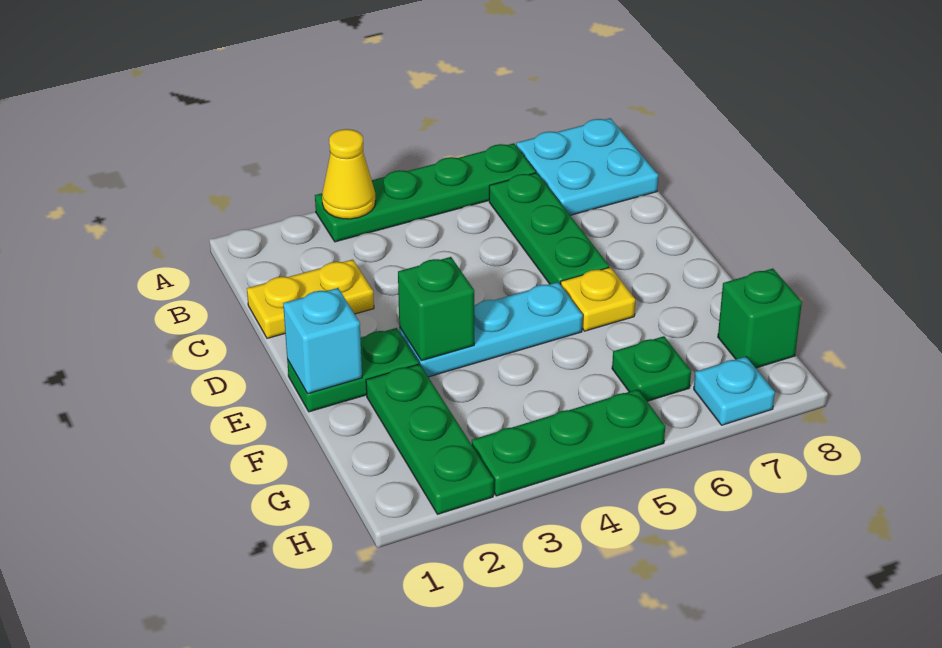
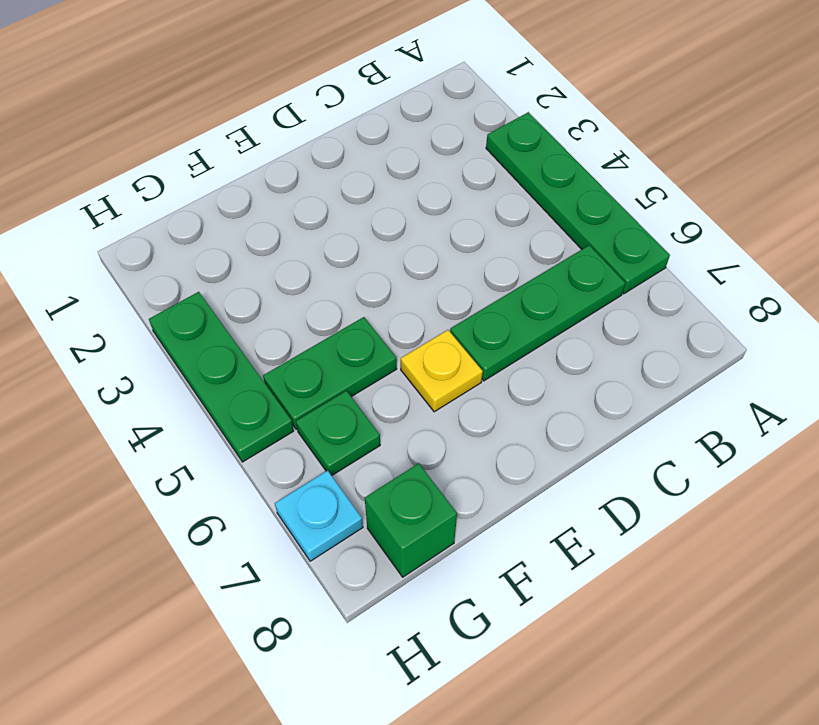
green 1x2 plate [263,317,397,429] -> green 1x2 plate turned to [287,328,419,412]
none -> cyan 2x2 plate [516,118,658,215]
none -> yellow 1x2 plate [247,260,374,338]
none -> cyan 1x3 plate [399,282,583,377]

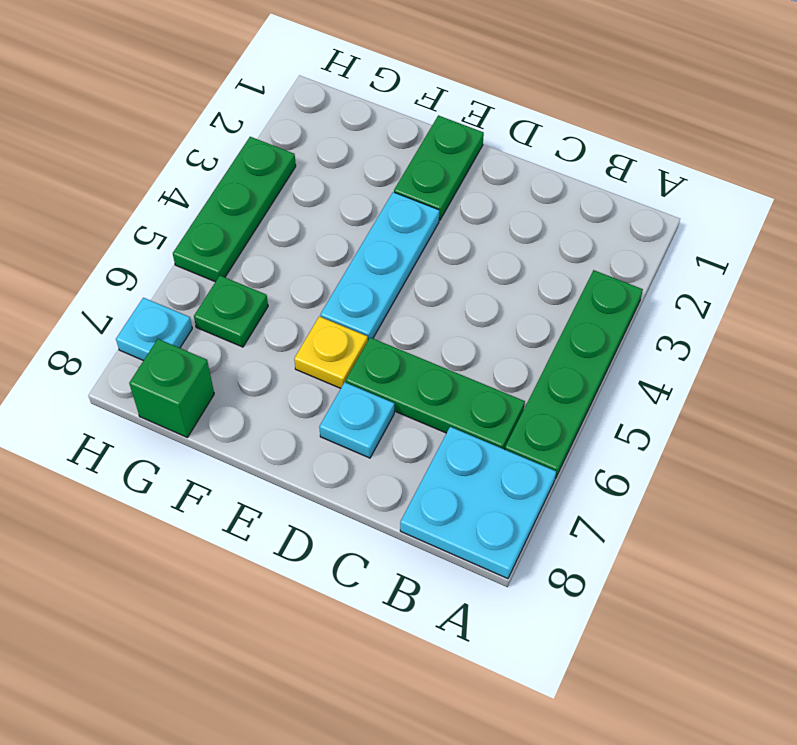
cyan 1x1 plate [319,382,394,458] -> none
none -> yellow 1x2 plate [247,260,374,338]
none -> green 1x3 plate [366,364,494,514]
none -> yellow 1x1 cone [322,129,375,219]

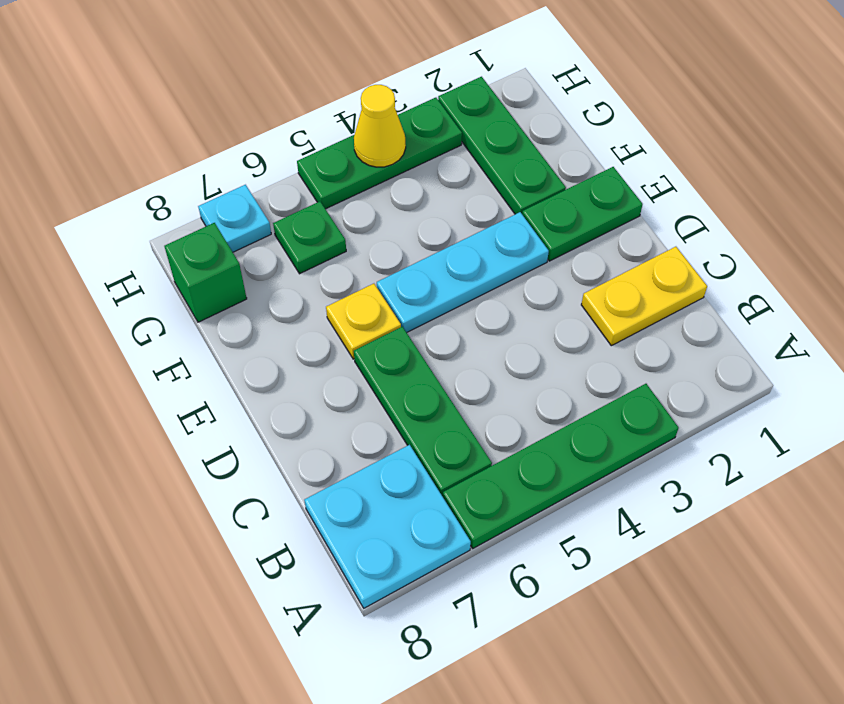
yellow 1x1 cone [354,85,406,167] -> yellow 1x1 cone moved to [322,129,375,219]
none -> cyan 1x1 brick [283,288,362,394]
none -> green 1x1 brick [398,257,474,361]

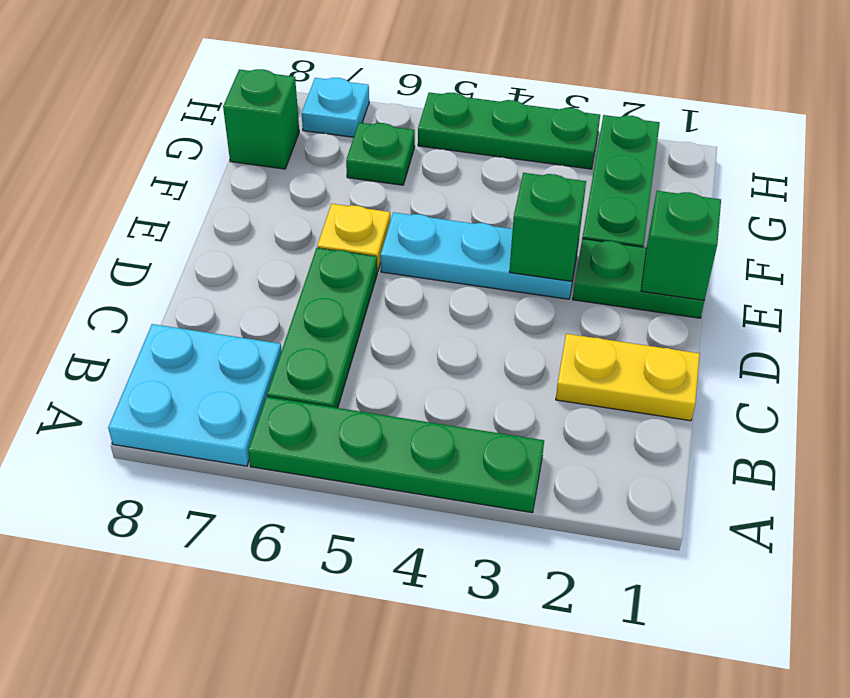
green 1x1 brick [641,191,721,300] -> cyan 1x1 brick [283,288,362,394]
none -> yellow 1x1 cone [322,129,375,219]

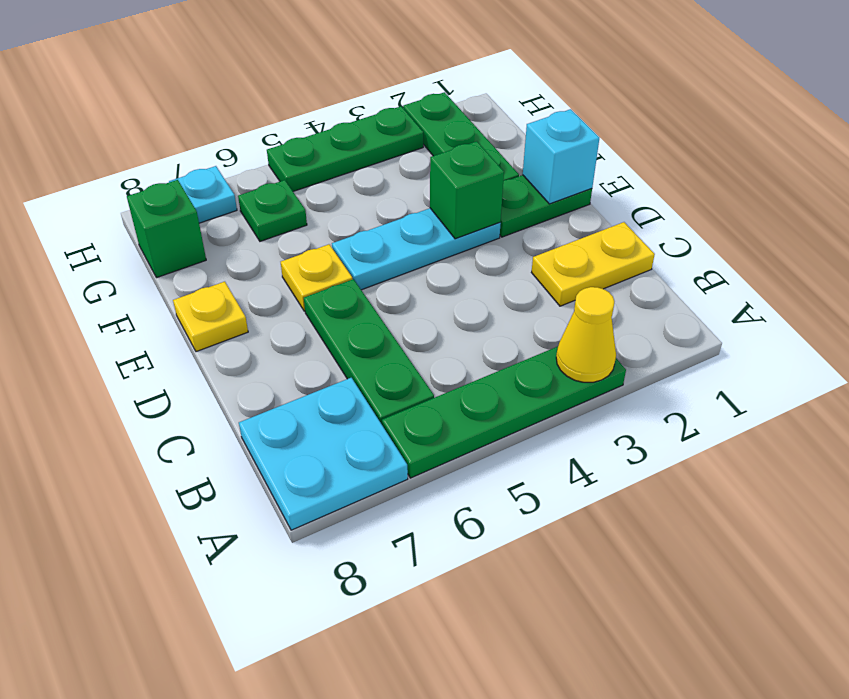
yellow 1x1 plate [173,282,248,352] -> none

